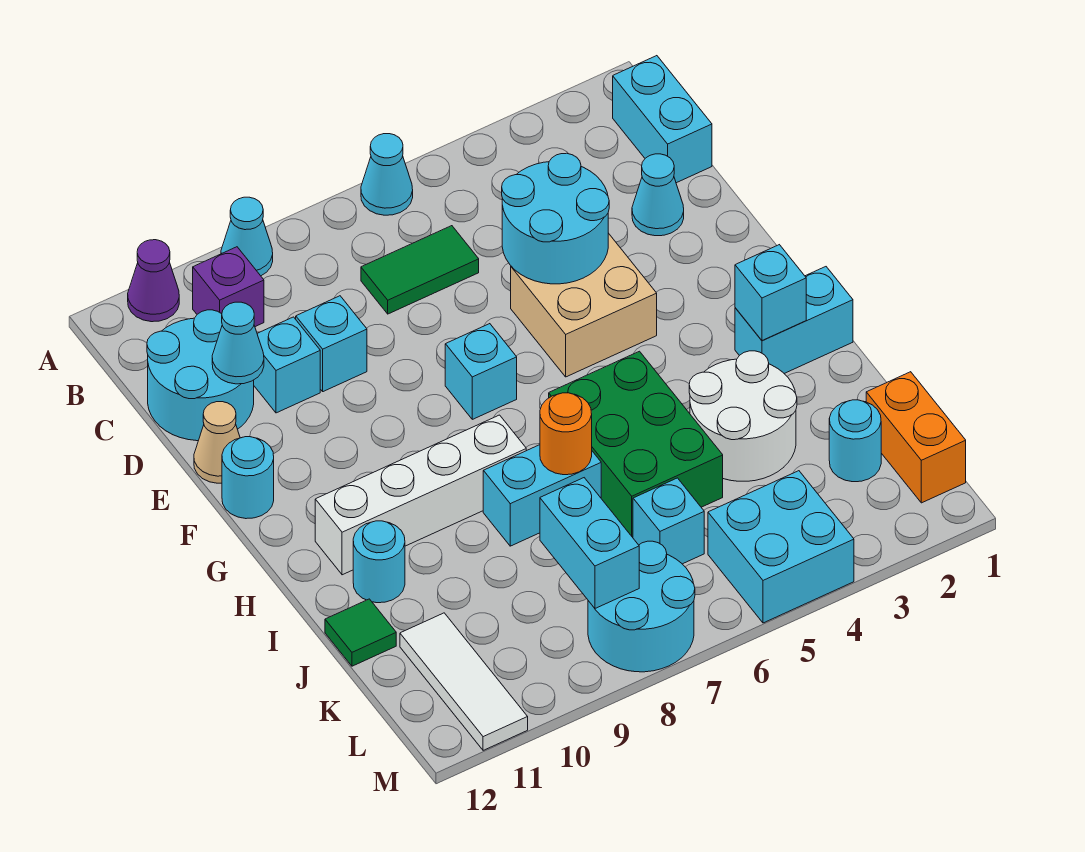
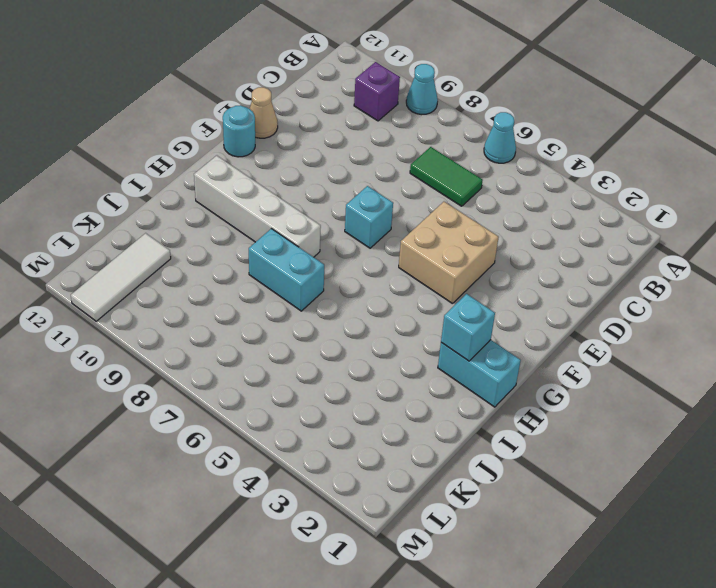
none -> purple 1x1 cone [128,240,179,322]
none -> cyan 1x2 brick [613,56,712,183]
none -> cyan 2x2 round brick [147,310,254,441]
none -> cyan 1x1 cone [632,154,684,236]

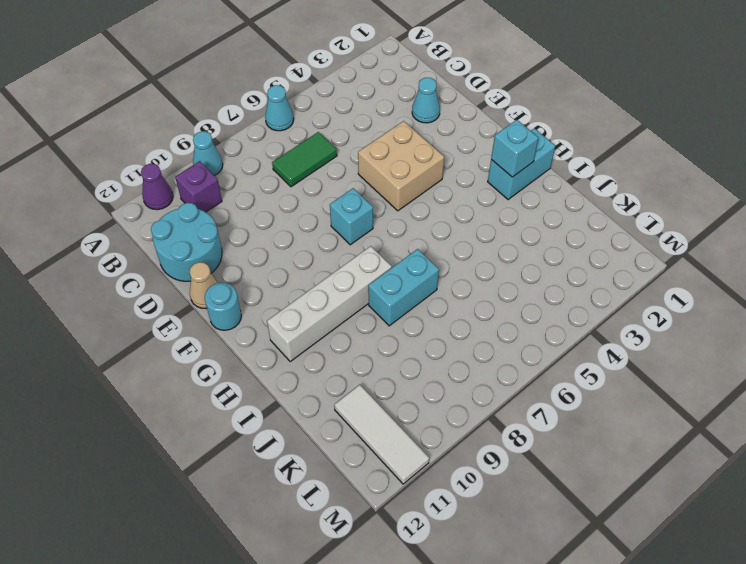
none -> cyan 1x2 brick [613,56,712,183]
none -> cyan 1x1 brick [296,296,367,392]
none -> cyan 1x1 brick [254,317,320,413]
none -> green 2x3 brick [549,351,723,537]

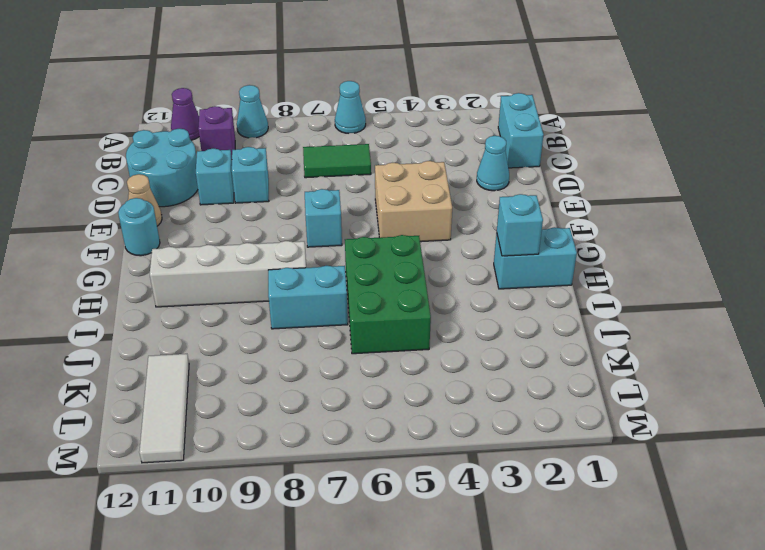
none -> white 2x2 round brick [689,351,797,481]
none -> cyan 1x1 round brick [353,521,405,603]
none -> green 1x1 tile [325,599,396,666]
none -> orange 1x2 brick [866,372,966,503]

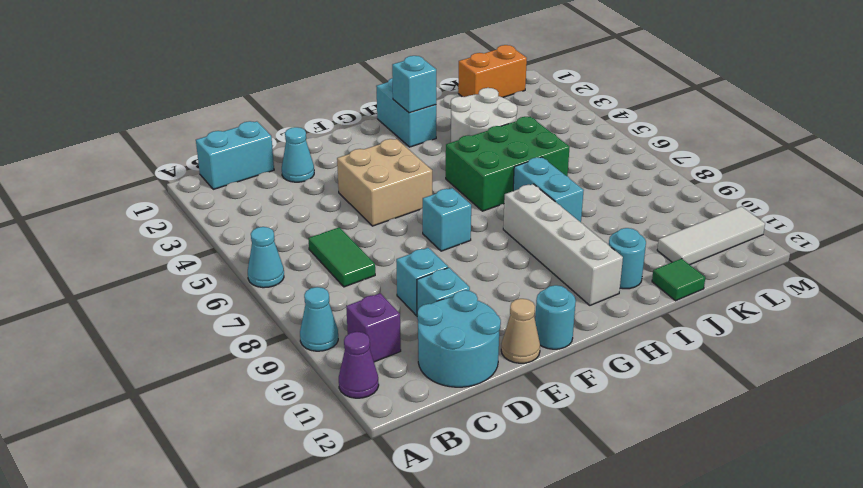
none -> cyan 1x1 round brick [829,400,881,482]
none -> cyan 1x1 brick [633,478,704,564]
none -> cyan 2x2 brick [708,471,854,623]
none -> cyan 2x2 round brick [588,541,695,672]

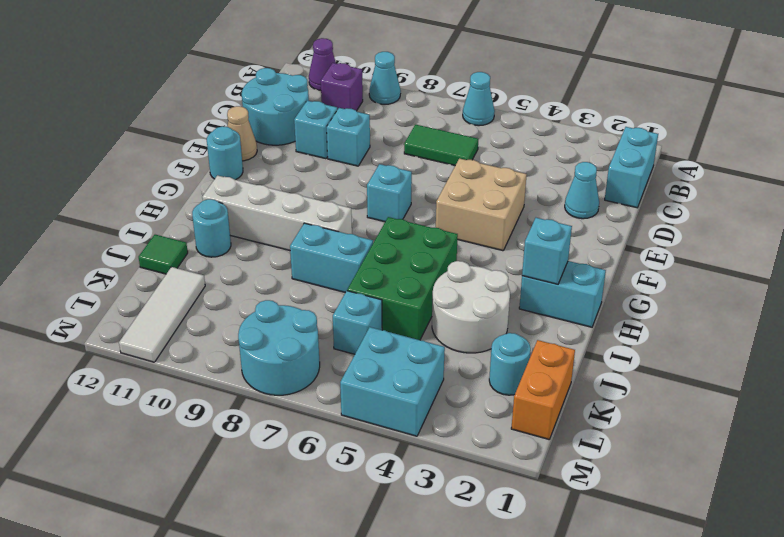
none -> cyan 2x2 round brick [502,153,609,284]
none -> cyan 1x1 cone [212,302,264,384]
none -> orange 1x1 round brick [540,393,592,475]
none -> cyan 1x2 brick [540,478,639,608]

